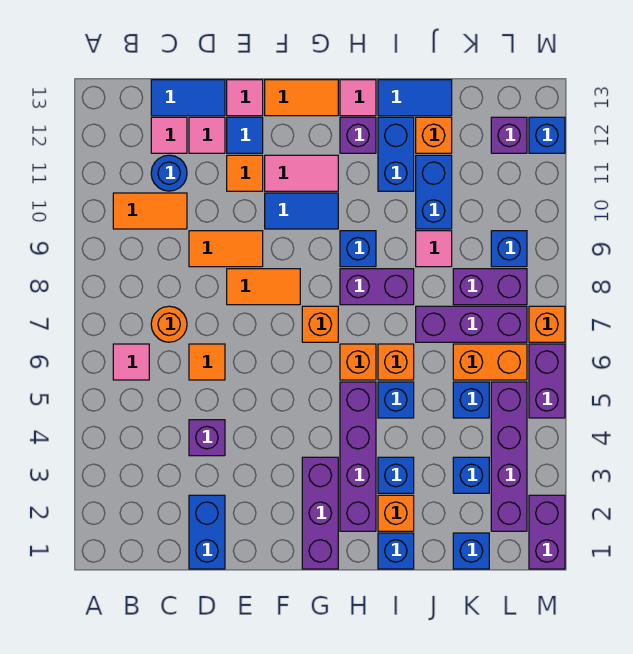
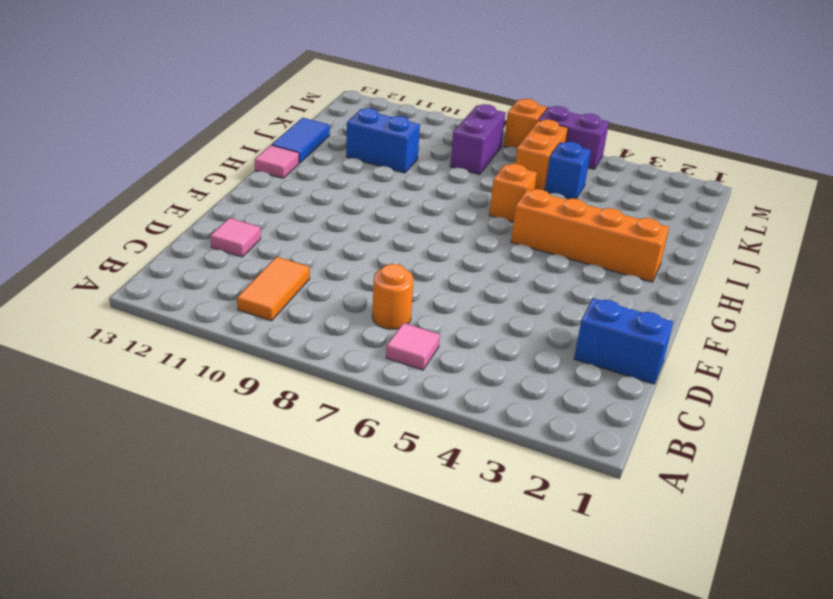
orange 1x4 brick [511,189,669,282] -> purple 1x4 brick [340,382,376,531]
none -> blue 1x1 round brick [151,155,187,191]
none -> pink 1x1 tile [151,117,187,153]
none -> blue 1x2 tile [151,80,225,116]
none -> purple 1x1 brick [189,420,225,456]

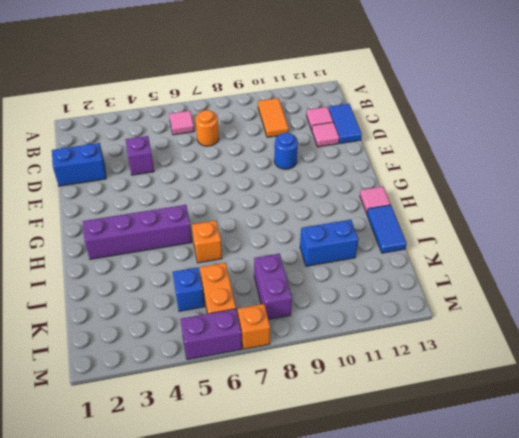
blue 1x1 round brick [274,133,298,169] -> blue 1x1 round brick moved to [151,155,187,191]
none -> orange 1x1 tile [189,344,225,380]
none -> orange 1x2 tile [189,231,263,267]
none -> orange 1x2 tile [227,269,300,305]
none -> orange 1x1 tile [227,155,263,191]

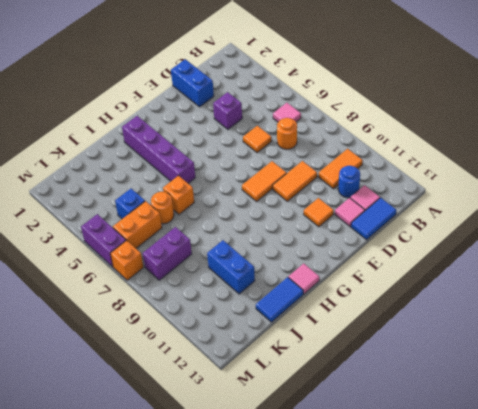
orange 1x1 round brick [151,192,174,224] -> none
none -> blue 1x1 tile [227,117,263,153]
none -> pink 1x1 tile [227,80,263,116]
none -> blue 1x2 tile [265,193,338,229]
none -> pink 1x2 tile [265,155,338,191]

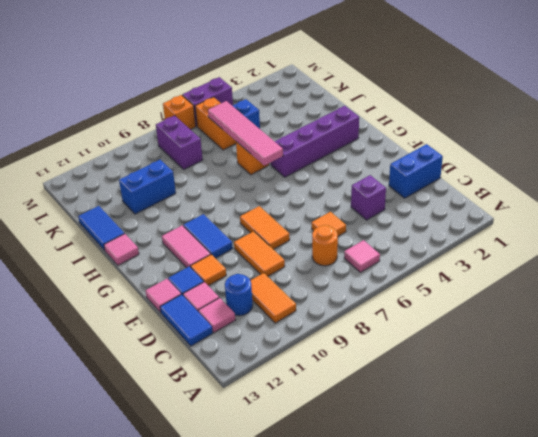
pink 1x4 tile [208,101,283,165] -> none
none -> orange 1x2 tile [265,80,338,116]
none -> purple 1x3 brick [302,457,338,569]
none -> orange 1x1 brick [302,306,338,342]
none -> orange 1x1 brick [340,344,376,380]

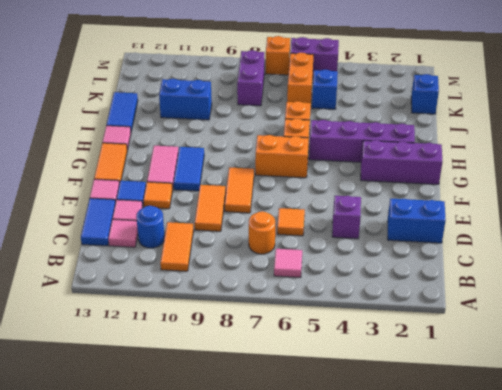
orange 1x2 brick [255,135,309,178] -> orange 1x1 brick [302,306,338,342]
none -> purple 1x2 brick [340,269,414,305]
none -> blue 1x1 brick [340,231,376,267]
none -> purple 1x1 brick [340,117,376,153]
none -> blue 1x1 brick [378,533,414,569]

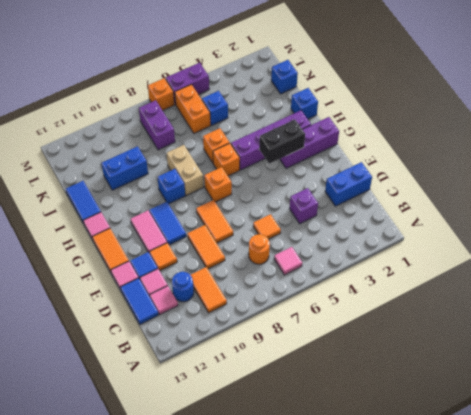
black 1x2 brick [259,120,305,164] -> none
tan 1x2 brick [167,145,204,195] -> purple 1x2 brick [340,269,414,305]
none -> purple 1x1 brick [340,117,376,153]
none -> orange 1x1 brick [378,495,414,531]
none -> blue 1x1 brick [378,457,414,493]
none -> blue 1x1 brick [378,382,414,418]

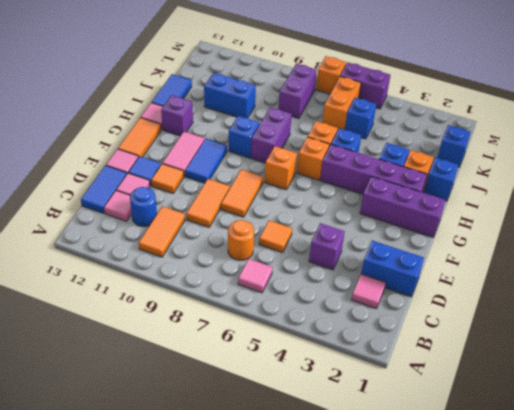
pink 1x1 tile [351,274,386,309] -> pink 1x1 tile moved to [416,231,452,267]
none -> blue 1x2 brick [378,117,414,191]
none -> purple 1x3 brick [416,306,527,342]
none -> orange 1x1 brick [416,117,452,153]
none -> blue 1x1 brick [453,457,489,493]

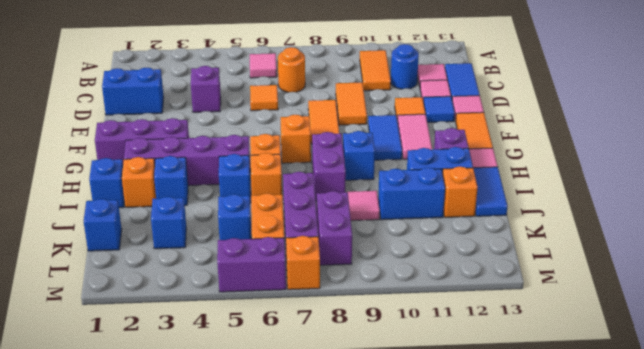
none -> purple 1x4 brick [491,382,527,531]
none -> blue 1x1 brick [491,231,527,267]
none -> purple 1x1 brick [491,117,527,153]
none -> purple 1x2 brick [529,495,565,569]

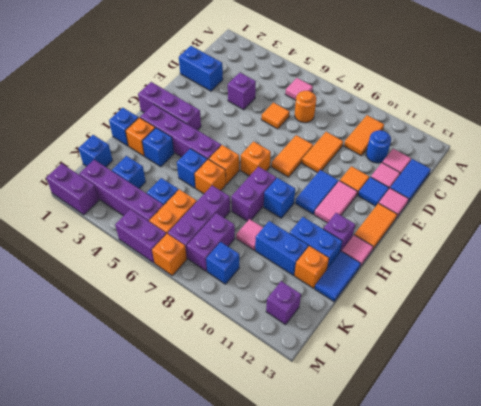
none -> blue 1x1 brick [529,117,565,153]

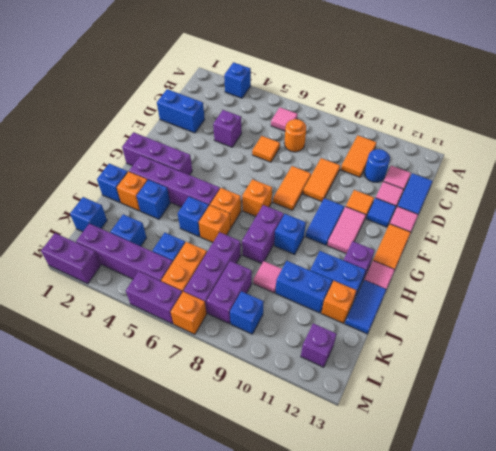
blue 1x1 brick [224,62,251,98] -> blue 1x1 brick moved to [529,117,565,153]

